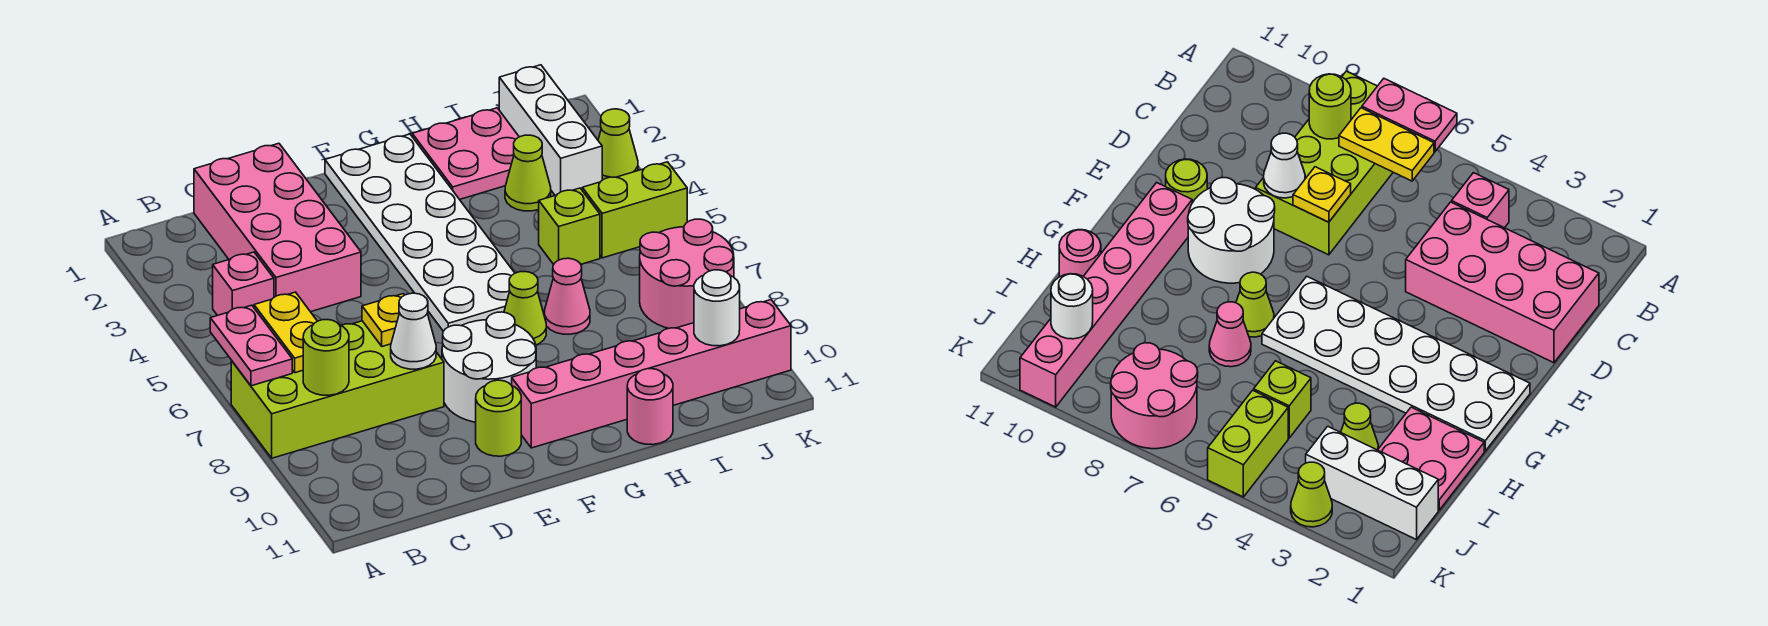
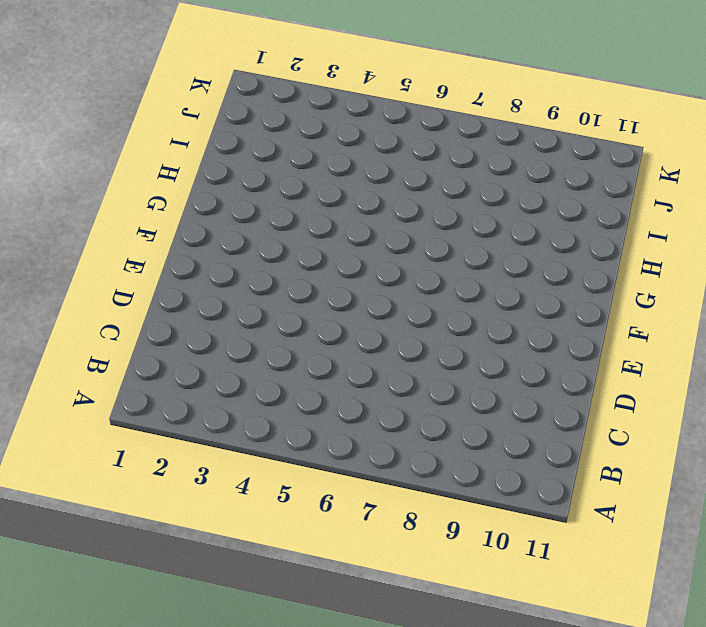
none -> lime 2x4 brick [231,321,444,458]
none -> pink 1x1 brick [213,252,274,315]
none -> pink 2x4 brick [194,143,361,312]

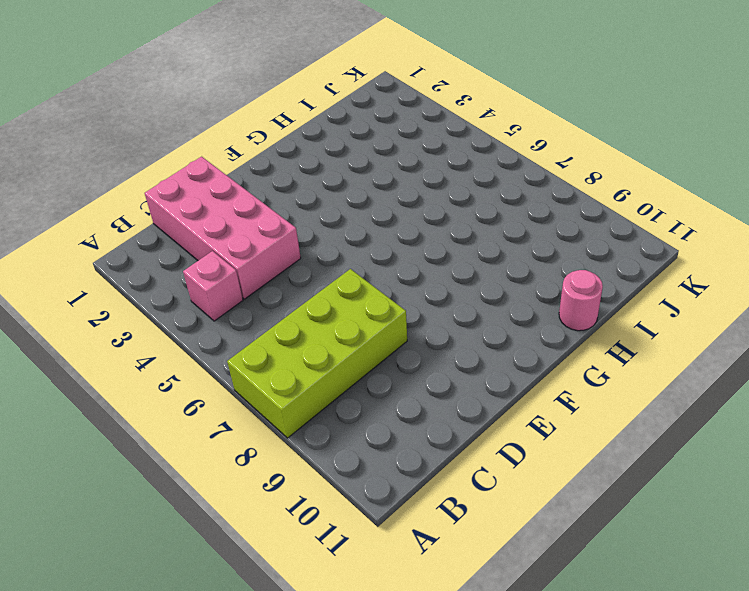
none -> white 2x2 round brick [442,312,536,422]
none -> lime 1x1 round brick [476,380,521,456]
none -> white 2x6 plate [325,134,515,331]

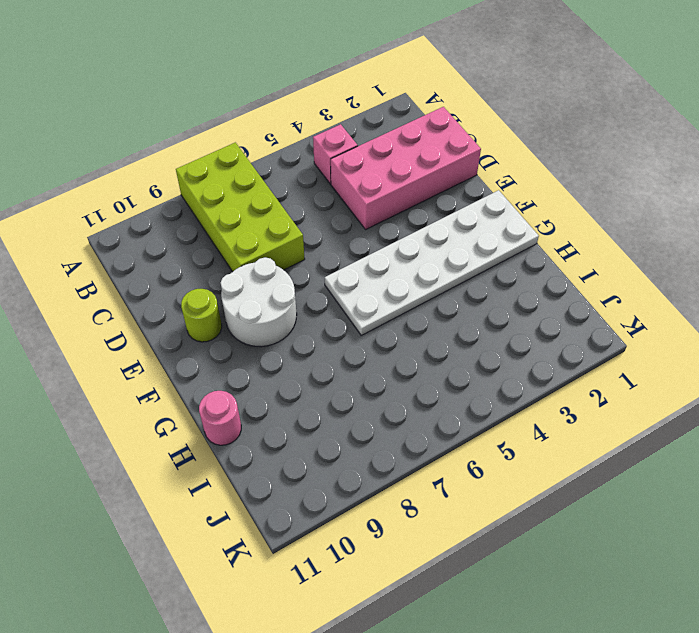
none -> pink 1x6 brick [512,300,791,448]
none -> lime 1x1 cone [504,272,546,345]
none -> pink 2x2 plate [412,108,519,199]

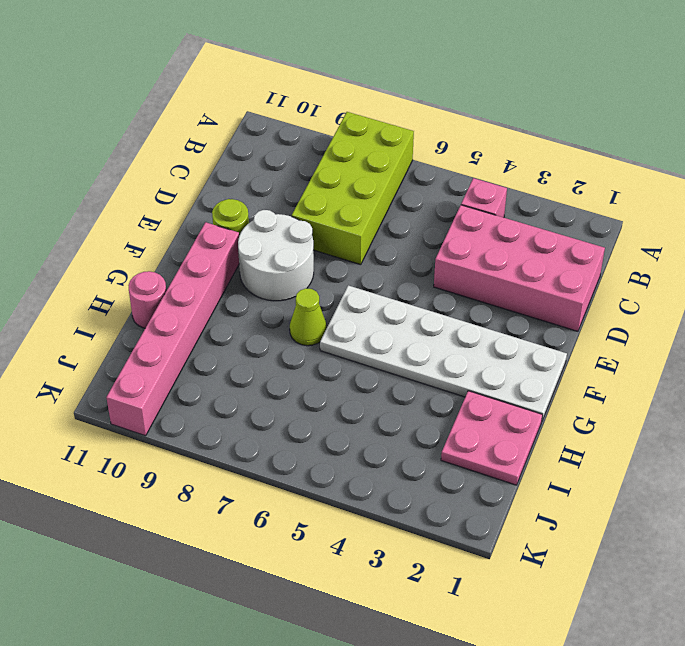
none -> pink 1x1 cone [544,258,590,334]
none -> lime 1x1 cone [505,135,551,211]
none -> lime 1x1 brick [539,188,600,264]

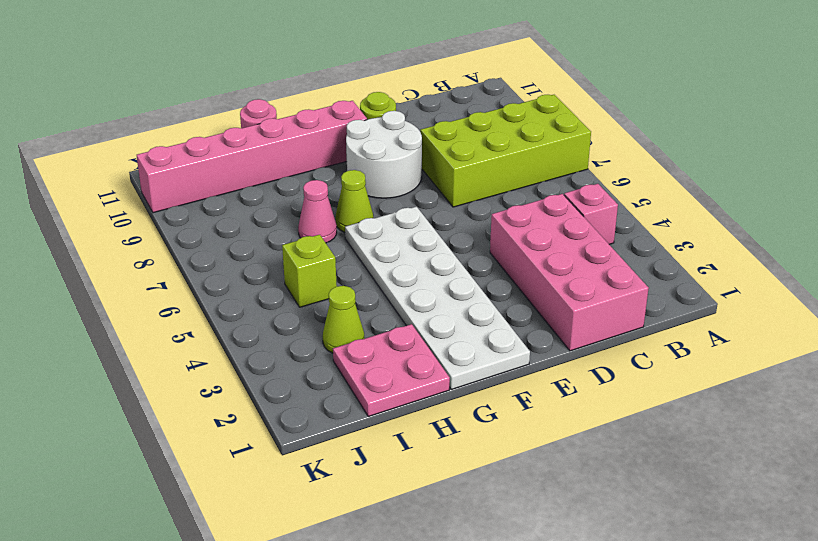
none -> white 1x3 brick [499,65,602,195]
none -> lime 1x2 brick [582,162,687,258]
none -> pink 2x2 round brick [640,219,734,328]

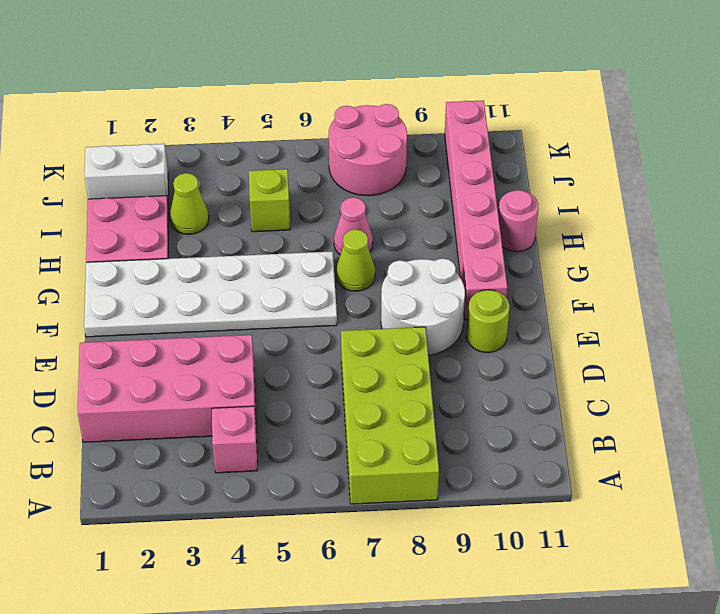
white 1x2 brick [85,144,168,199] -> white 1x3 brick [499,65,602,195]
none -> lime 1x2 brick [582,162,687,258]
none -> lime 1x1 cone [598,109,638,180]
none -> pink 1x2 plate [210,305,292,386]

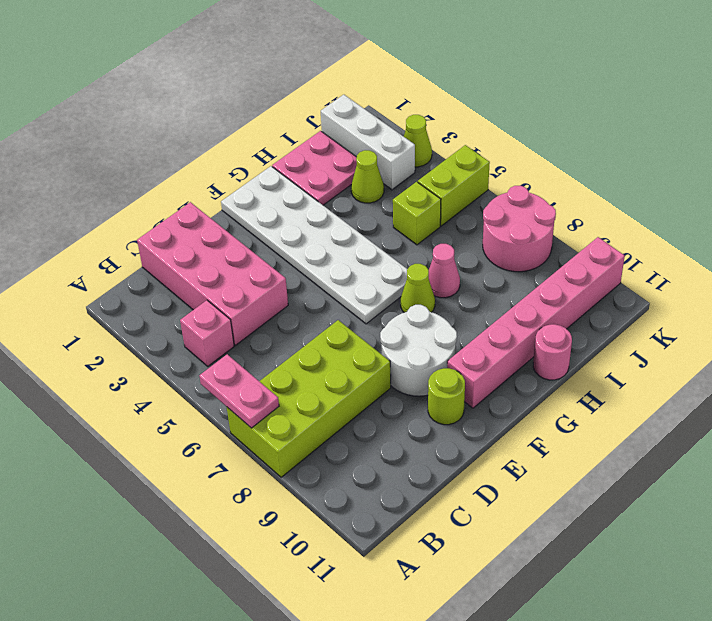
none -> yellow 1x2 plate [254,292,317,373]
none -> lime 1x1 round brick [303,320,349,395]
none -> yellow 1x1 plate [362,294,404,346]

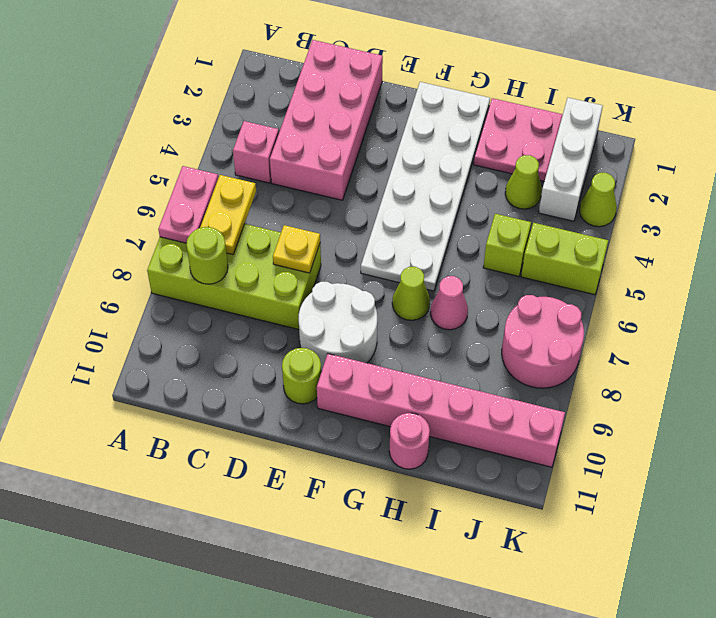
none -> white 1x1 cone [391,293,436,369]
none -> white 1x1 round brick [694,270,740,346]

